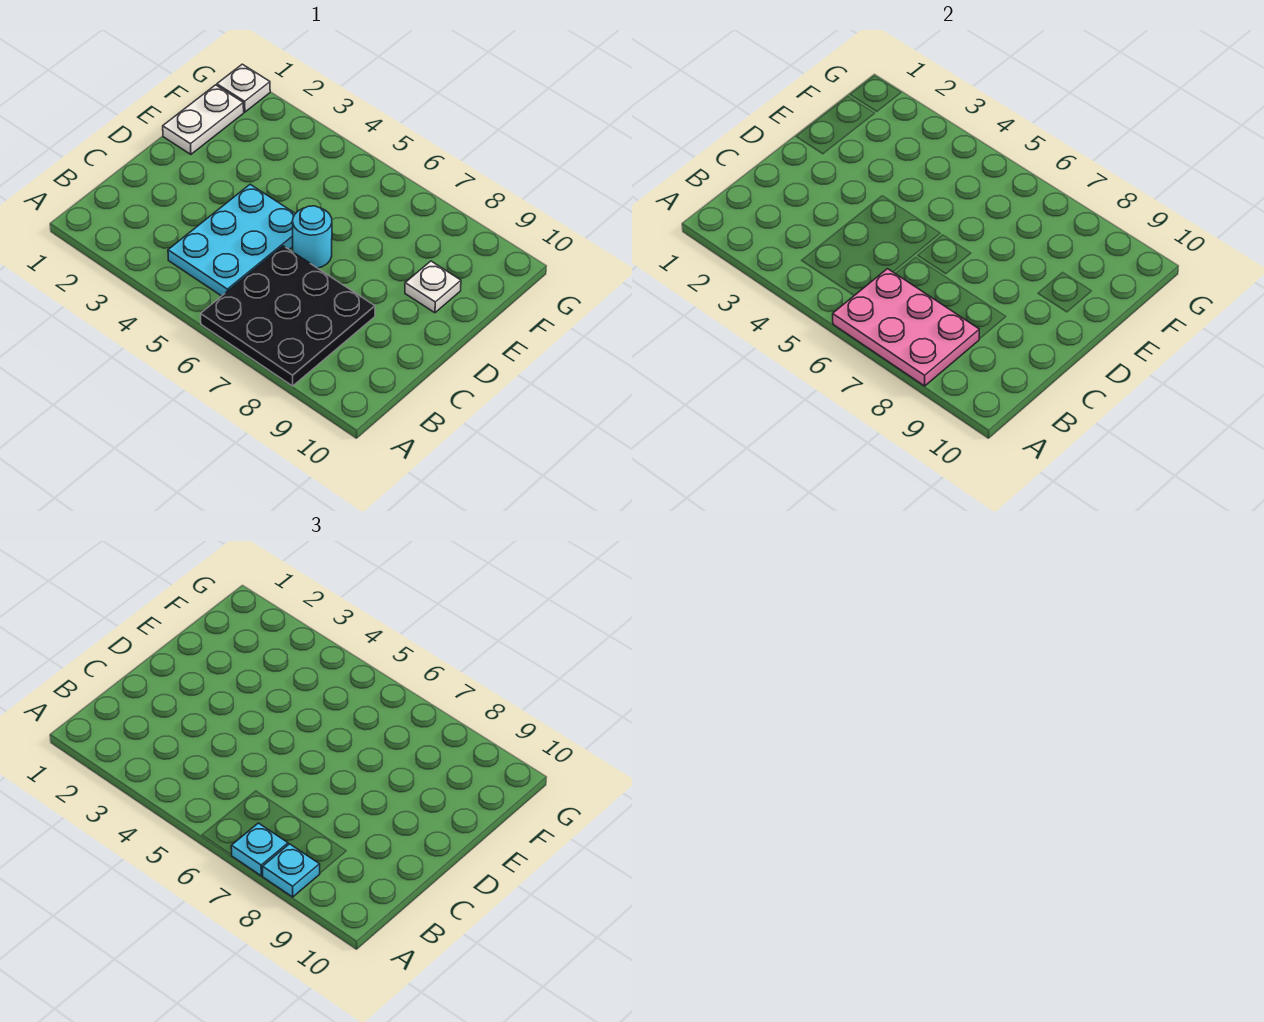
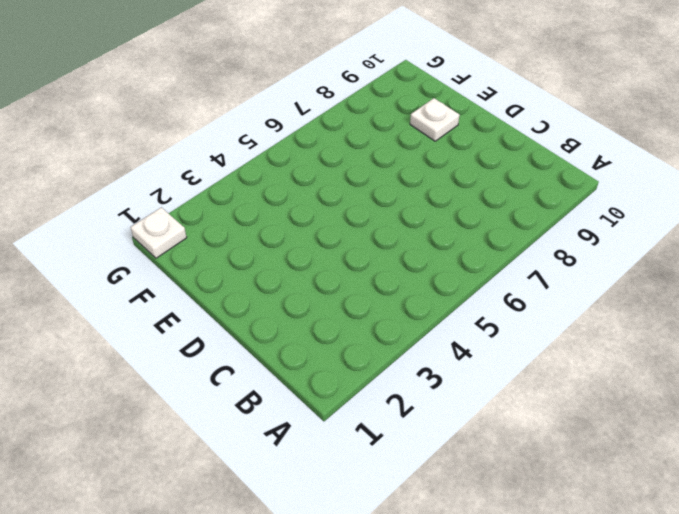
none -> black 3x3 plate [201,246,375,386]
none -> cyan 2x3 plate [168,184,295,296]

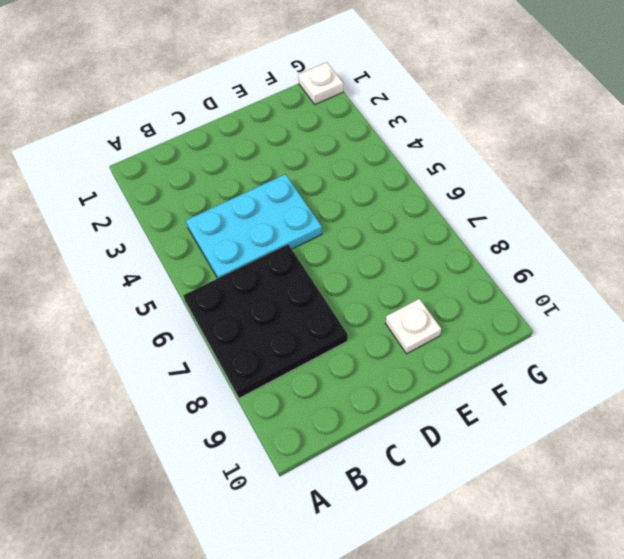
none -> cyan 1x1 round brick [293,206,332,268]
none -> white 1x2 plate [163,85,244,154]

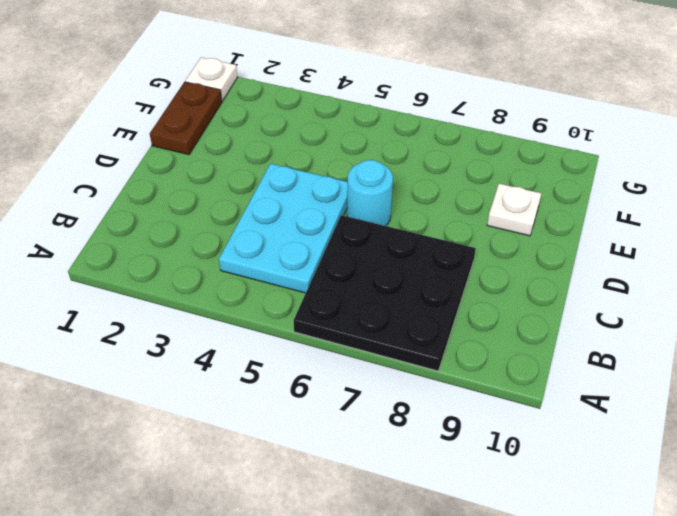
brown 1x2 plate [150,82,222,155] -> white 1x2 plate [163,85,244,154]
none -> pink 2x3 plate [833,269,979,386]
none -> cyan 1x1 plate [231,823,288,876]

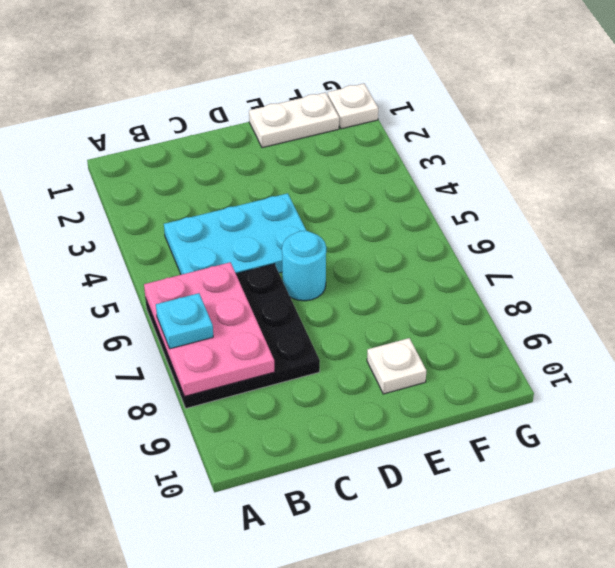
none -> cyan 1x1 plate [263,844,320,897]

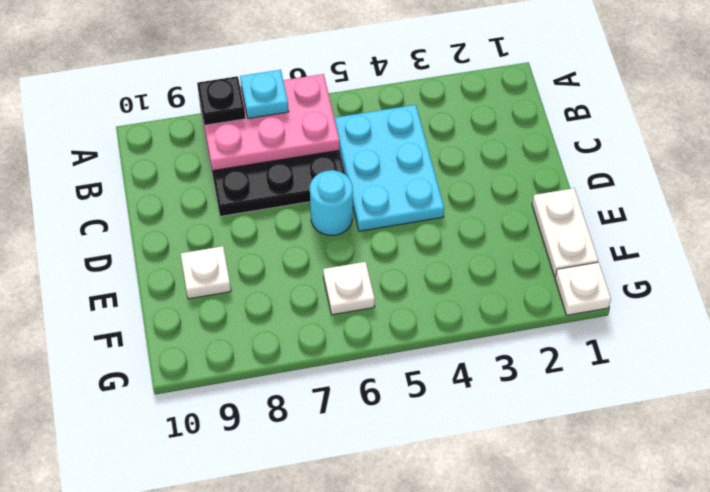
black 1x1 plate [197,76,246,125] -> cyan 1x1 plate [263,844,320,897]
white 1x1 plate [323,262,375,315] -> none

